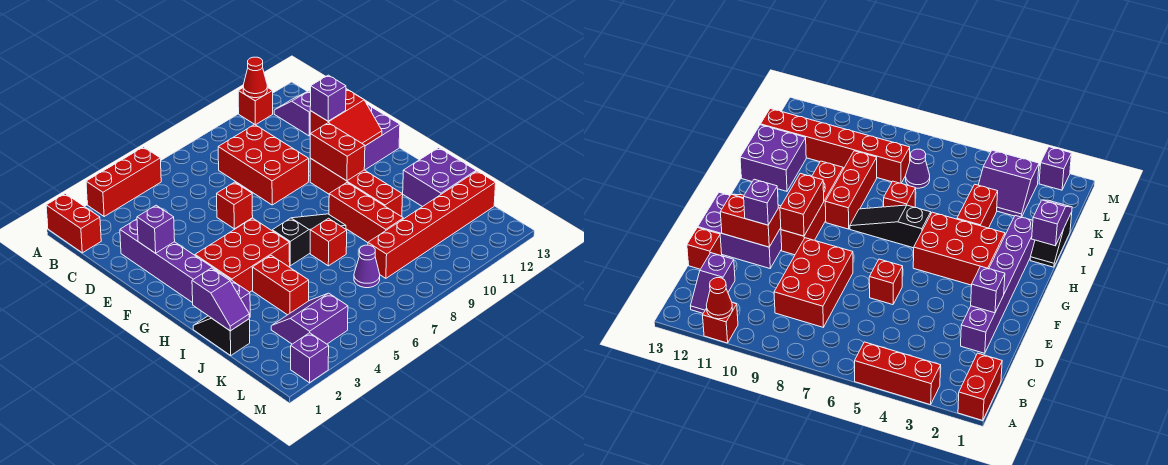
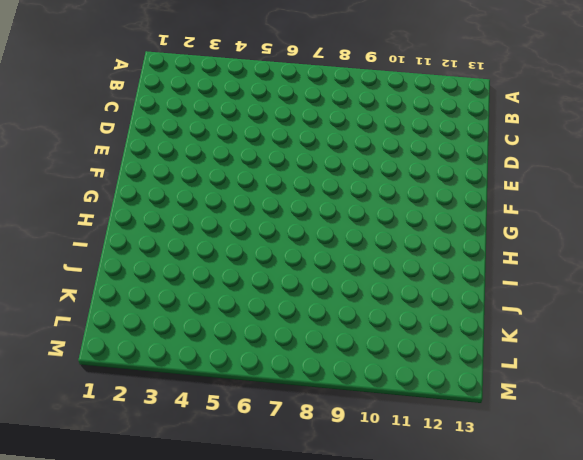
none -> red 1x2 brick [46,194,101,253]
none -> red 1x3 brick [86,147,161,216]
none -> red 1x1 brick [238,87,273,125]

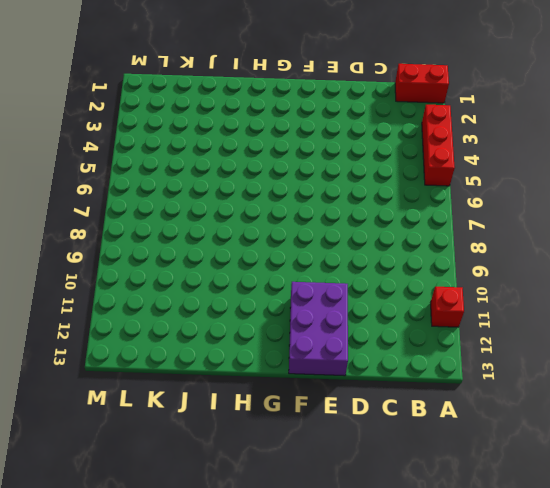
none -> purple 1x2 slope [274,91,311,136]
none -> red 2x3 brick [218,124,309,205]
none -> purple 1x6 brick [120,219,250,318]

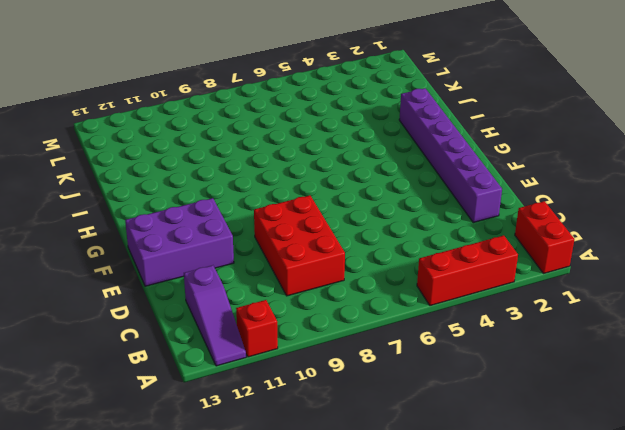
purple 1x3 slope [184,265,246,366] -> purple 1x2 slope [274,91,311,136]
none -> red 1x1 brick [687,228,722,269]
none -> red 1x1 brick [217,182,253,229]
none -> red 1x4 brick [310,158,403,217]

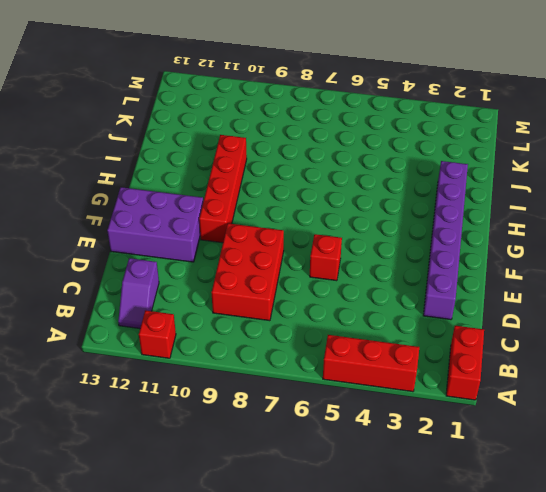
none -> red 1x1 brick [687,228,722,269]
none -> red 2x3 brick [195,218,290,292]
none -> black 1x3 slope [272,214,346,266]

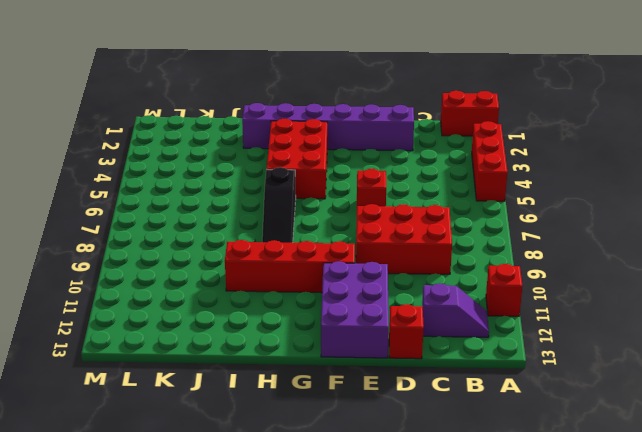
none -> red 1x3 brick [329,183,403,243]
none -> black 1x2 slope [193,316,250,355]
none -> red 1x2 brick [252,255,309,315]

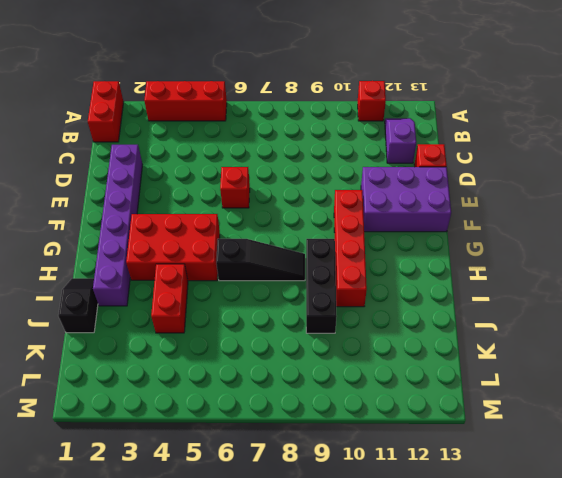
black 1x3 brick [306,239,337,333] -> red 1x3 brick [329,183,403,243]
none -> red 2x3 brick [218,124,309,205]
none -> red 1x1 brick [310,218,347,266]
none -> purple 2x2 brick [403,148,476,207]

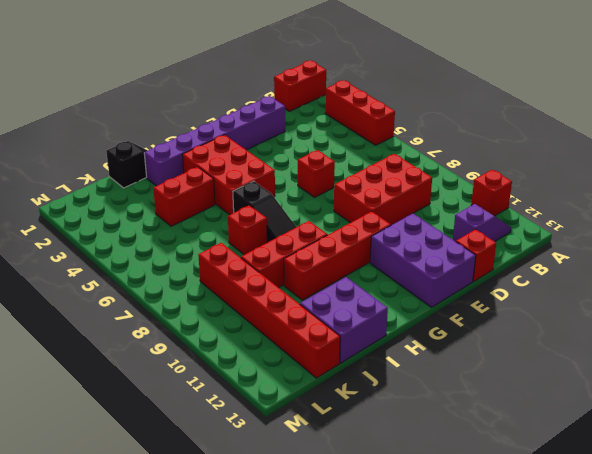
none -> purple 2x2 slope [271,293,348,344]
none -> purple 1x1 cone [354,245,380,288]
none -> purple 1x1 brick [291,333,329,383]

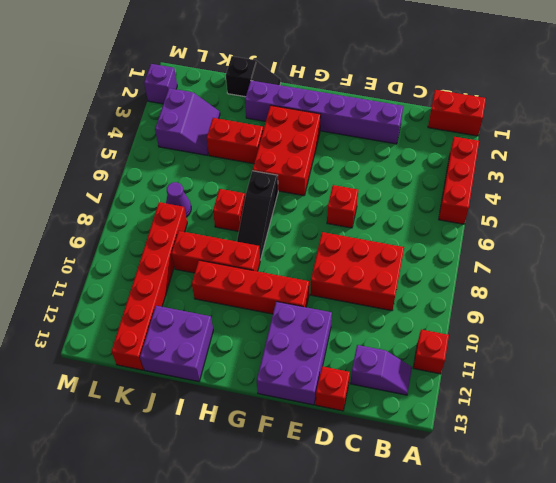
none -> red 1x1 cone [243,57,267,98]
none -> purple 1x1 brick [137,205,175,253]
none -> red 2x2 slope [310,89,382,146]

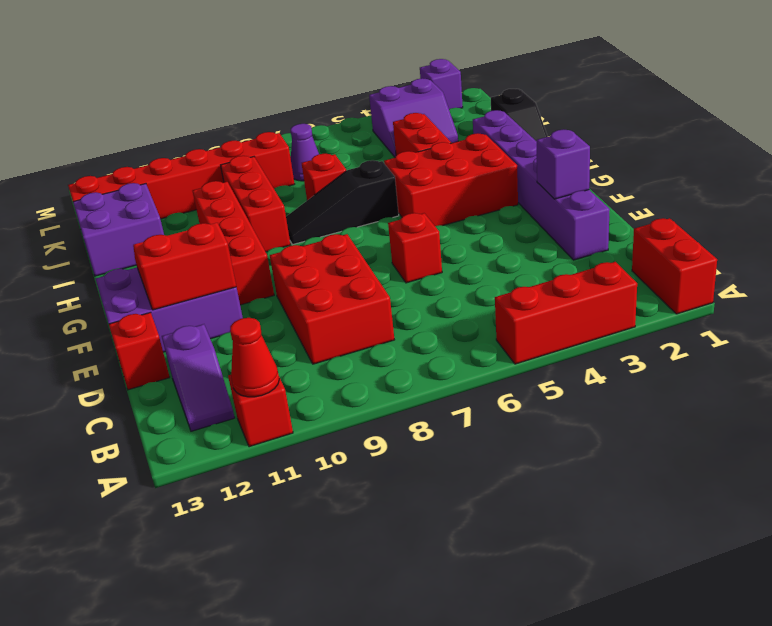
none -> red 1x2 brick [310,123,365,181]
none -> purple 1x2 slope [192,268,249,331]
none -> purple 1x1 brick [310,75,346,121]

